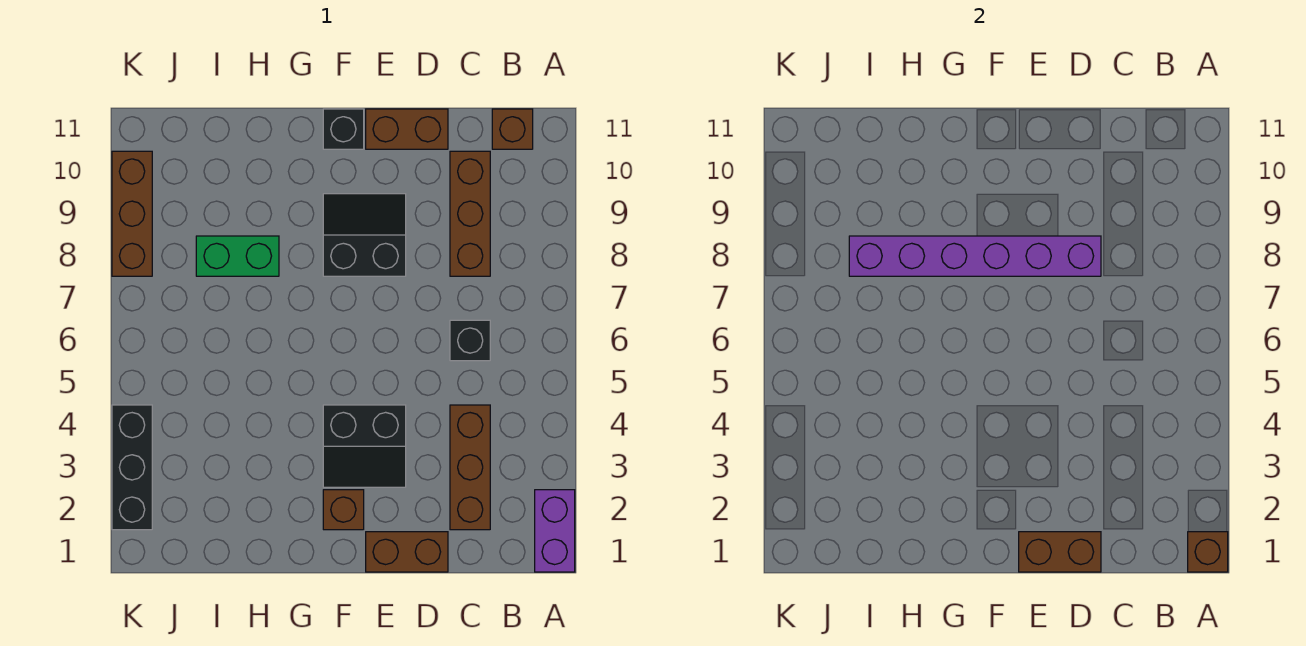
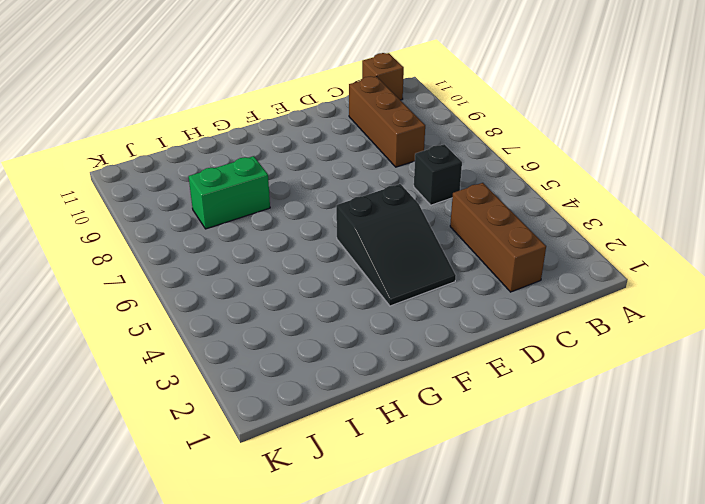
black 2x3 slope [336,184,456,306] -> black 2x2 slope [323,405,406,487]
none -> purple 1x2 brick [535,490,575,572]
none -> brown 1x2 brick [366,532,448,572]
none -> brown 1x2 brick [366,109,448,149]

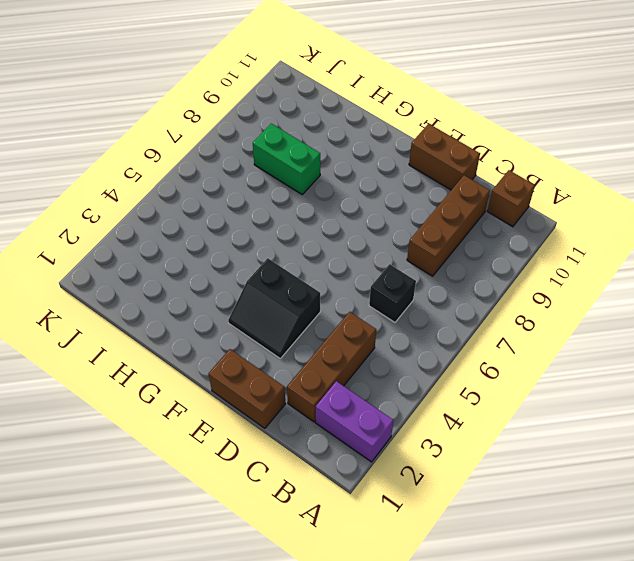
purple 1x2 brick [316,381,394,462] -> purple 1x2 brick turned to [535,490,575,572]
none -> black 2x2 slope [323,194,406,276]
none -> brown 1x1 brick [323,490,364,530]
none -> black 1x1 brick [323,109,364,149]

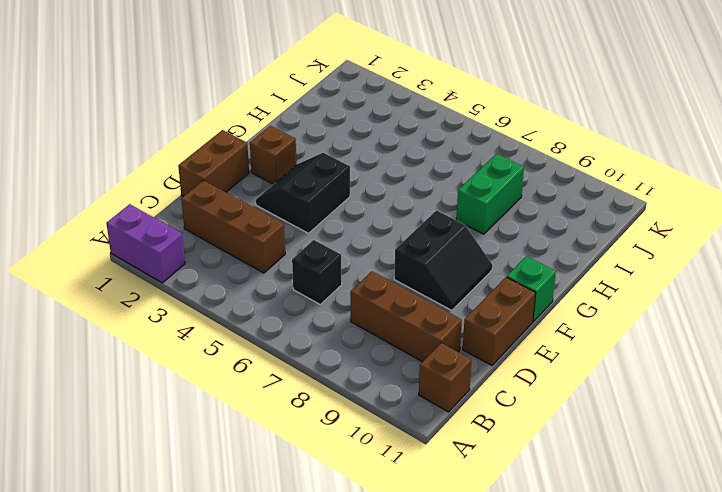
green 1x1 brick [507,256,556,322] -> black 1x1 brick [323,109,364,149]
none -> black 1x3 brick [112,405,152,530]
none -> brown 1x3 brick [112,151,152,276]
none -> brown 1x1 brick [1188,532,1228,572]

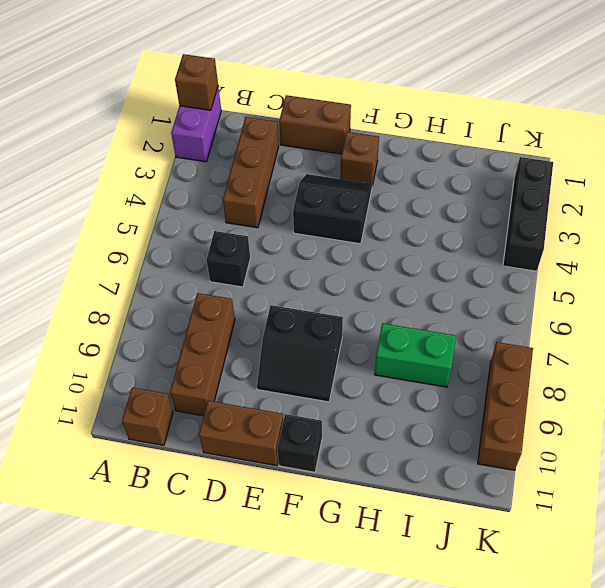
none -> brown 1x2 brick [1019,532,1101,572]
none -> purple 1x6 brick [849,236,1101,276]

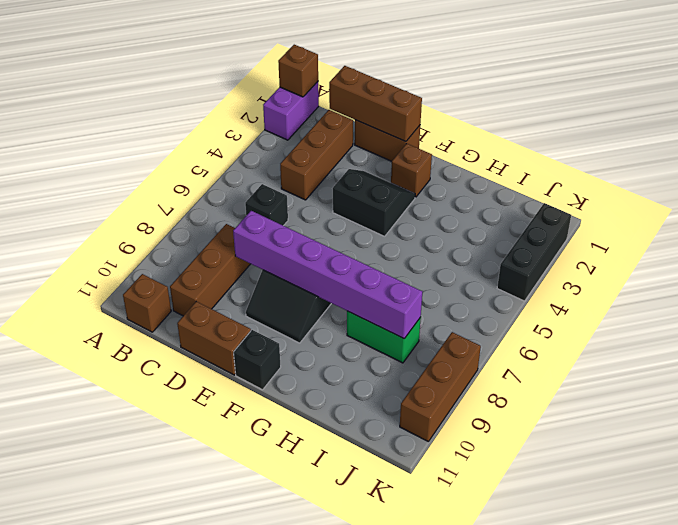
brown 1x3 brick [329,66,422,142] -> brown 1x2 brick [1019,532,1101,572]

